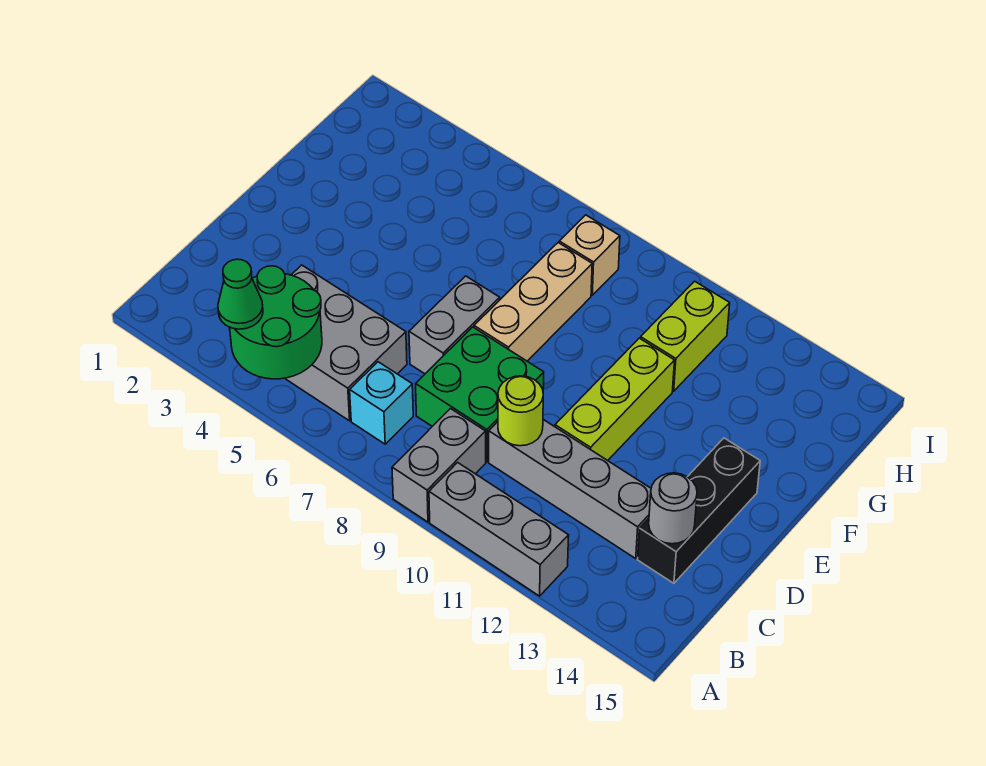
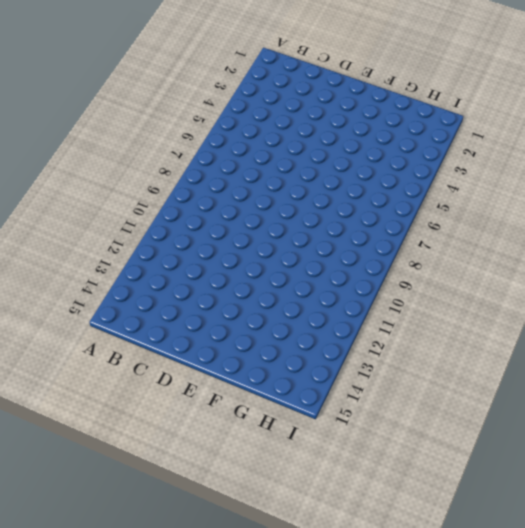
none -> grey 1x2 brick [392,409,486,522]
none -> grey 1x3 brick [429,462,569,596]
none -> grey 2x3 brick [285,265,407,421]

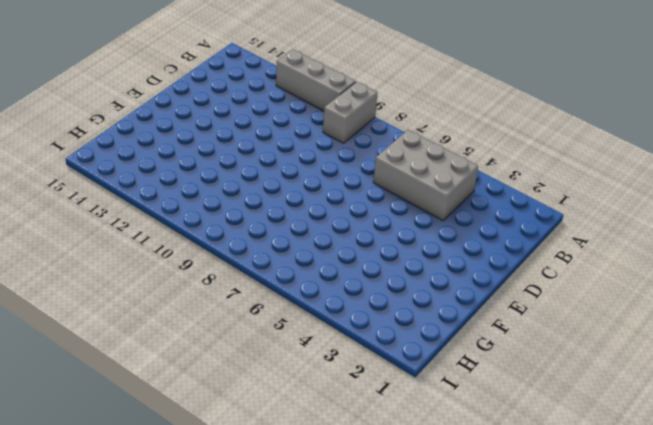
none -> cyan 1x1 brick [350,362,413,444]
none -> green 2x2 brick [416,327,544,462]
none -> grey 1x4 brick [489,420,651,558]

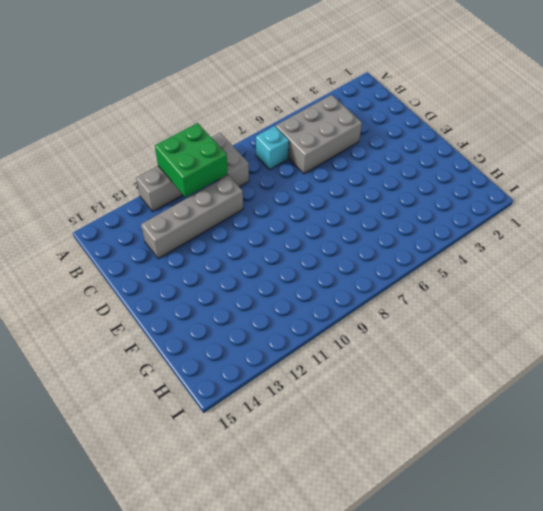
green 2x2 brick [155,123,228,198] -> green 2x2 brick moved to [416,327,544,462]
none -> black 1x3 brick [638,438,760,583]
none -> grey 1x2 brick [409,276,500,374]
none -> lime 1x3 brick [555,338,675,461]

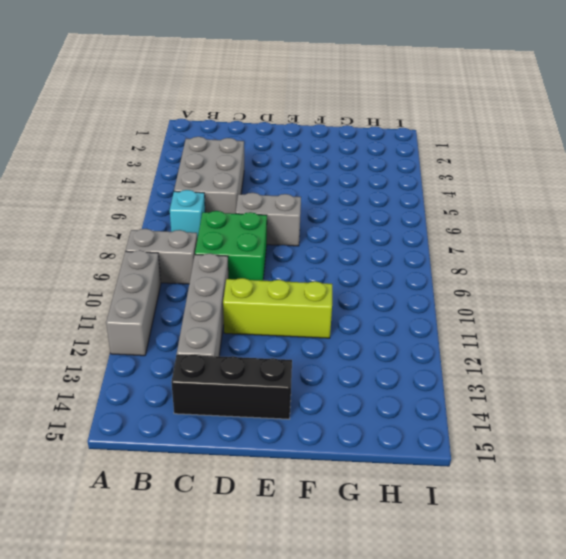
none -> tan 1x3 brick [474,243,592,361]
none -> lime 1x2 brick [640,281,730,391]
none -> tan 1x1 brick [559,215,620,295]

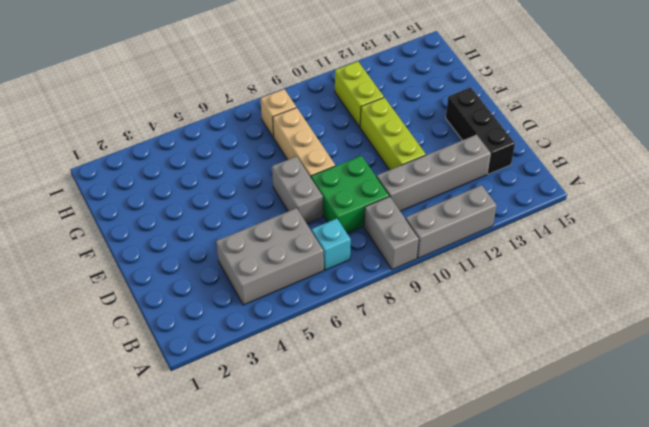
none -> green 2x2 round brick [230,266,322,379]
none -> lime 1x1 round brick [498,376,543,446]
none -> grey 1x1 round brick [649,473,697,544]

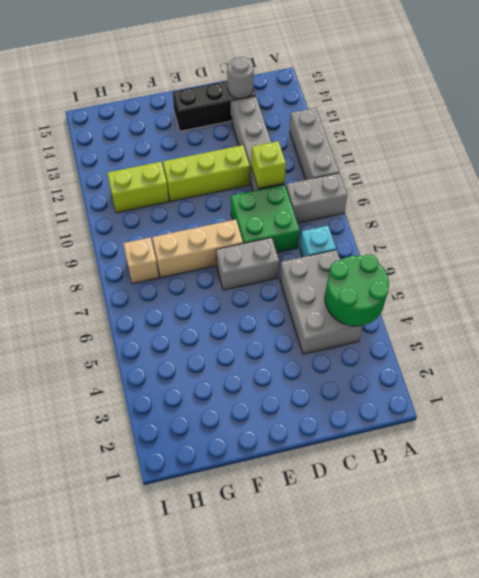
lime 1x1 brick [252,141,286,188] -> lime 1x1 round brick [498,376,543,446]
none -> green 1x1 cone [218,259,263,329]

